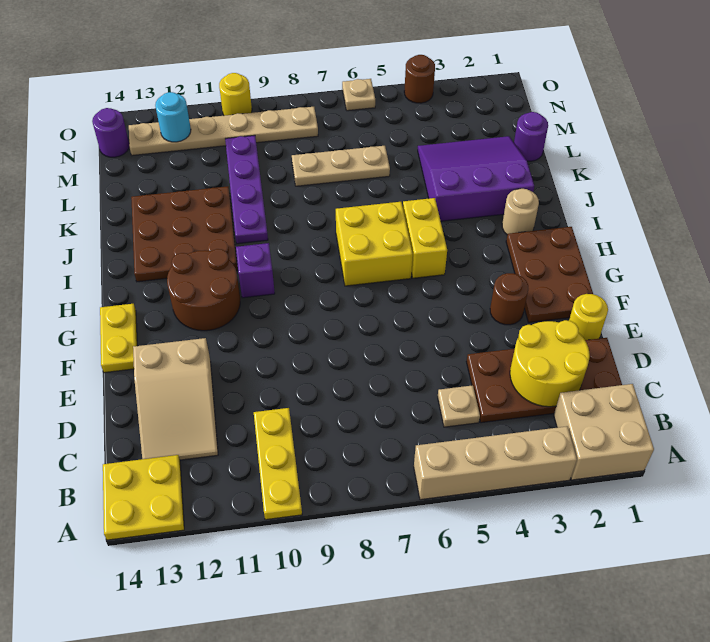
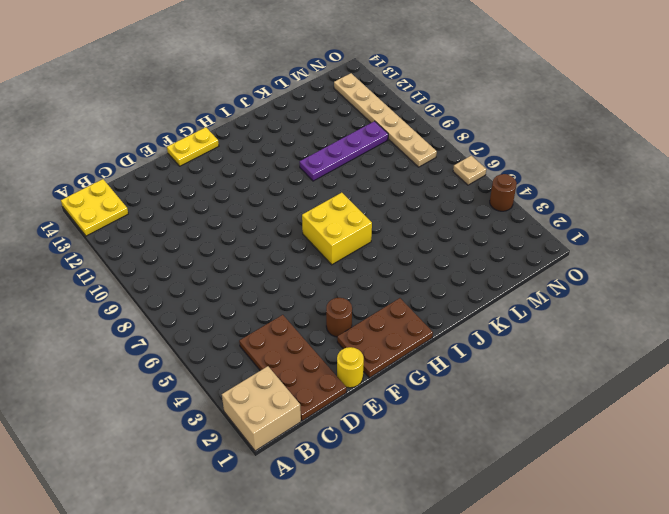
none -> tan 1x4 brick [414,426,577,500]
none -> yellow 1x3 plate [254,408,302,520]
none -> tan 1x1 plate [438,385,480,427]

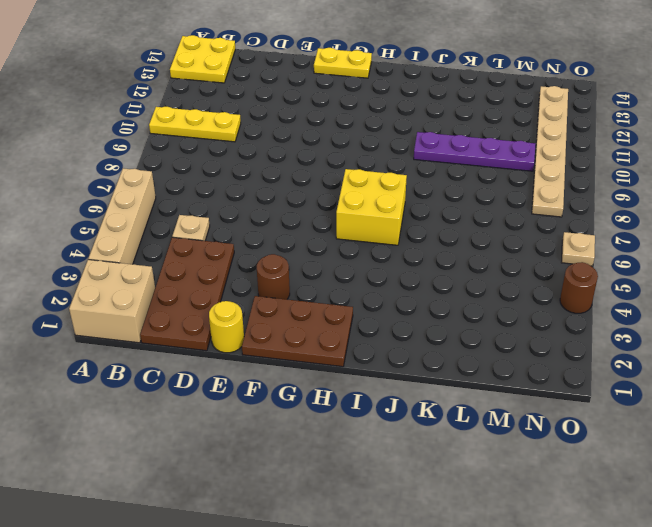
none -> tan 2x3 slope [133,338,218,460]
none -> brown 2x2 round brick [167,249,240,331]
none -> yellow 1x2 brick [403,198,447,278]

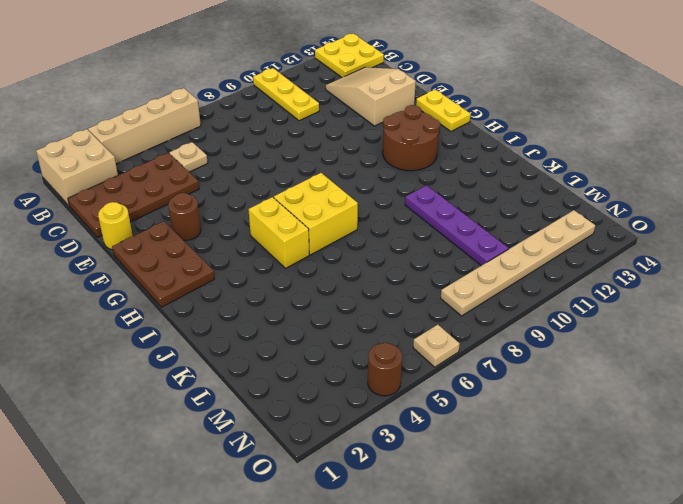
none -> purple 1x1 brick [236,243,275,298]
none -> tan 1x1 round brick [502,189,539,235]
none -> brown 3x3 plate [131,186,237,282]

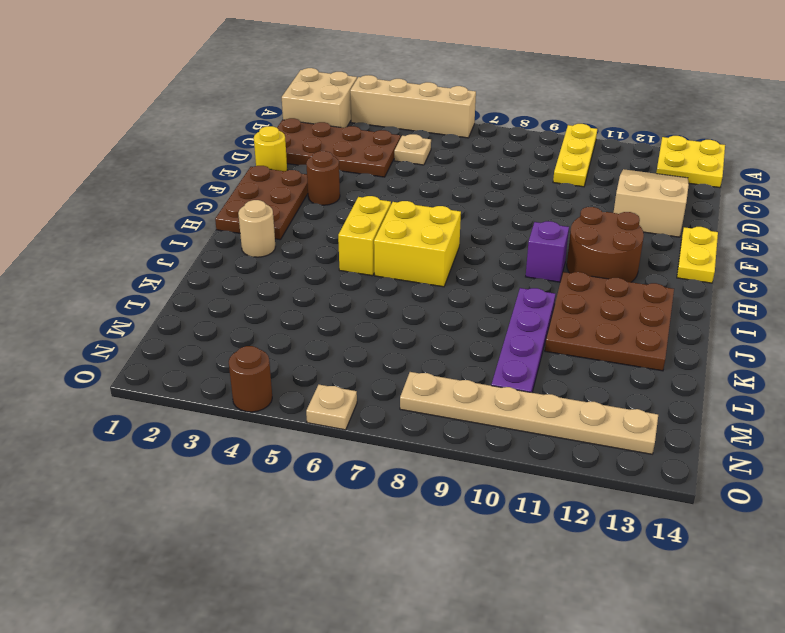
none -> purple 3x3 slope [418,136,534,221]
none -> purple 1x1 round brick [514,112,548,161]
none -> tan 1x3 plate [292,146,390,186]

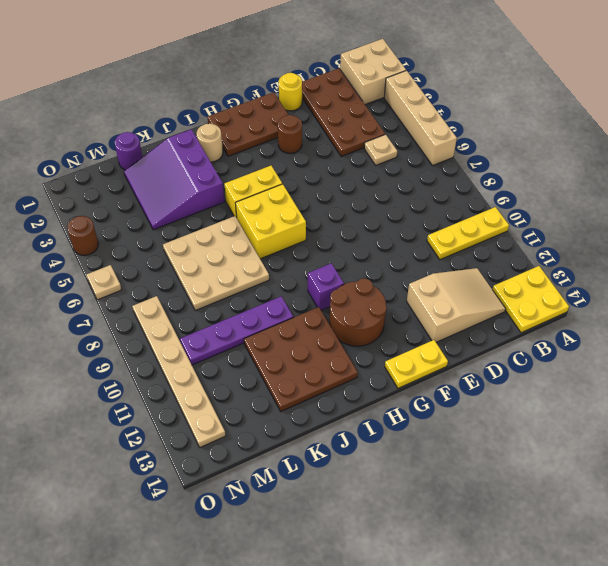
tan 3x3 plate [163,216,269,311] -> tan 1x3 plate [292,146,390,186]
none -> purple 1x1 round brick [92,108,129,157]
none -> yellow 1x1 round brick [219,73,252,116]
none -> yellow 2x2 round brick [510,320,590,407]

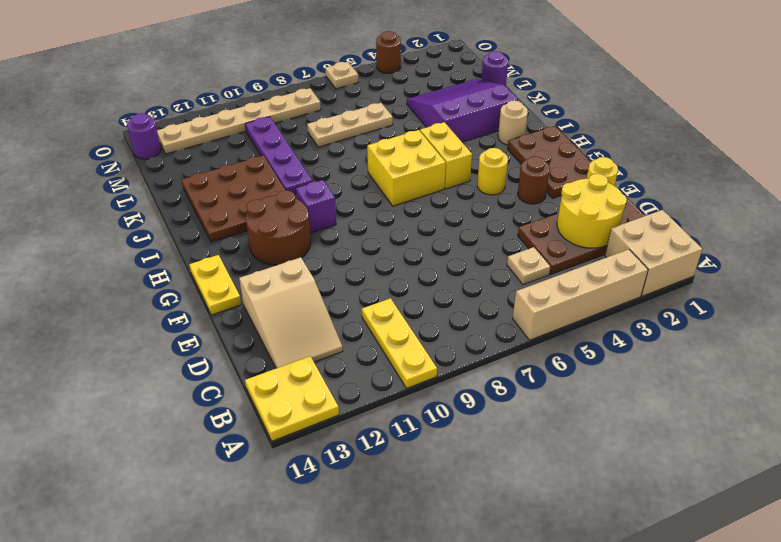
yellow 1x1 round brick [477,148,508,195] -> yellow 1x1 round brick moved to [219,73,252,116]
none -> cyan 1x1 round brick [155,92,191,142]

